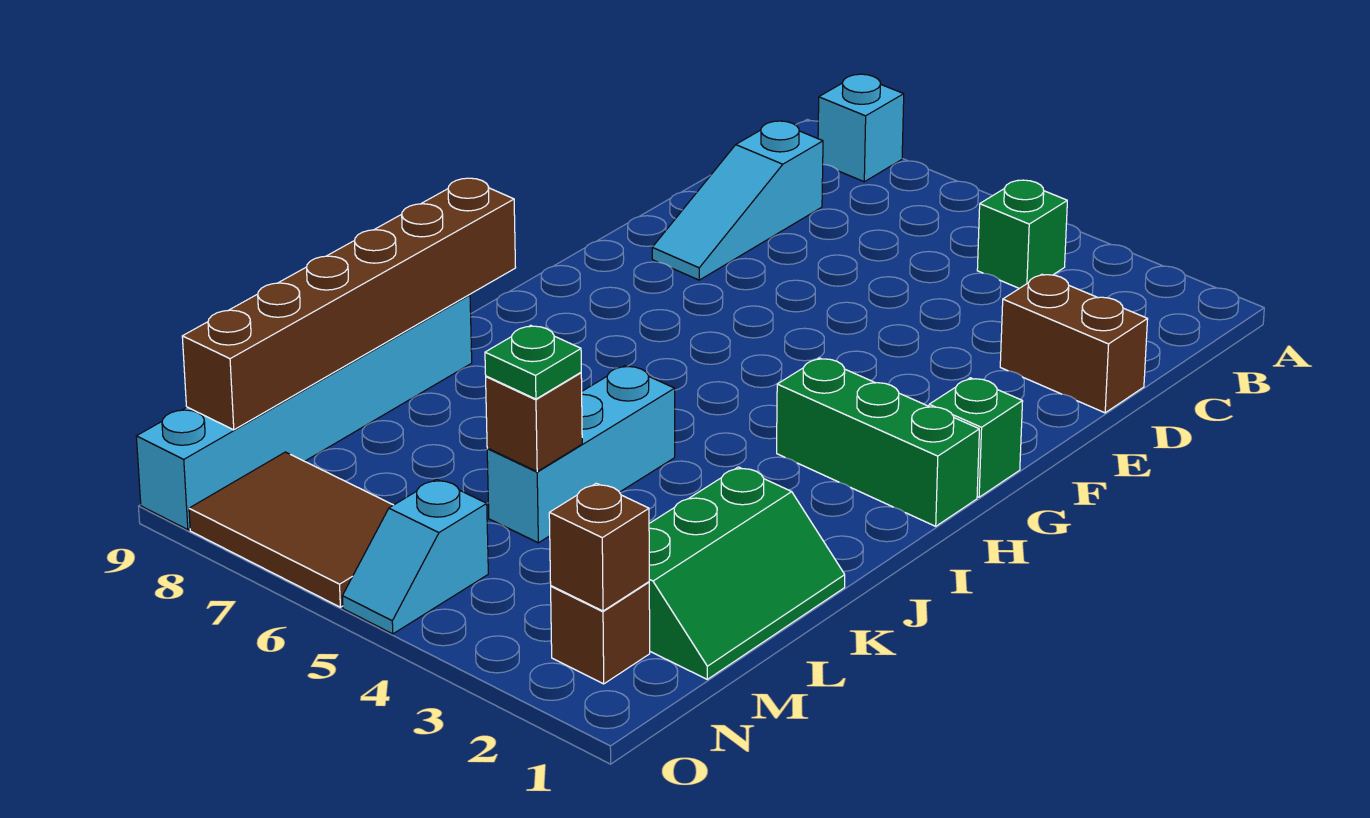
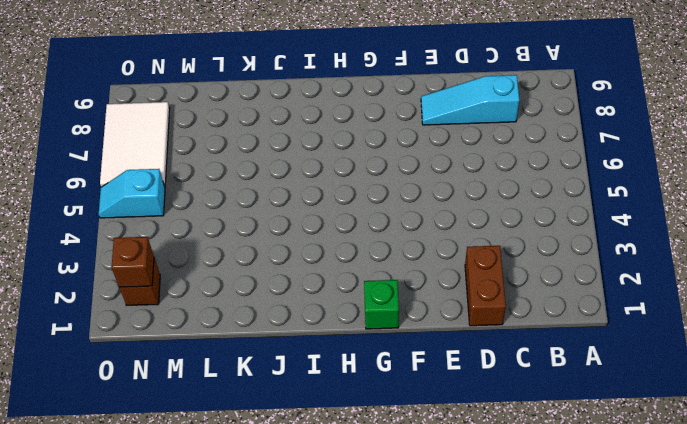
white 2x3 tile [100,102,170,187] -> brown 2x3 tile [189,452,393,607]
none -> cyan 1x1 brick [818,74,904,182]
none -> green 1x1 brick [977,180,1067,288]
none -> green 1x3 brick [777,358,979,526]

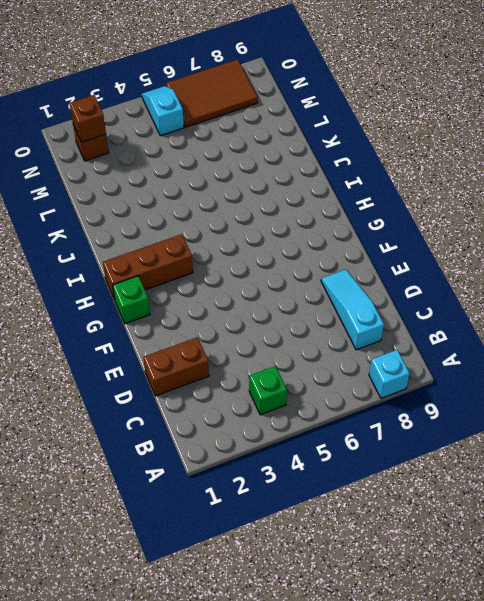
brown 1x3 brick [103,234,193,300] -> green 1x3 brick [777,358,979,526]
none -> cyan 1x3 brick [487,366,675,543]
none -> cyan 1x6 brick [136,295,472,530]
none -> green 2x3 slope [649,467,845,679]

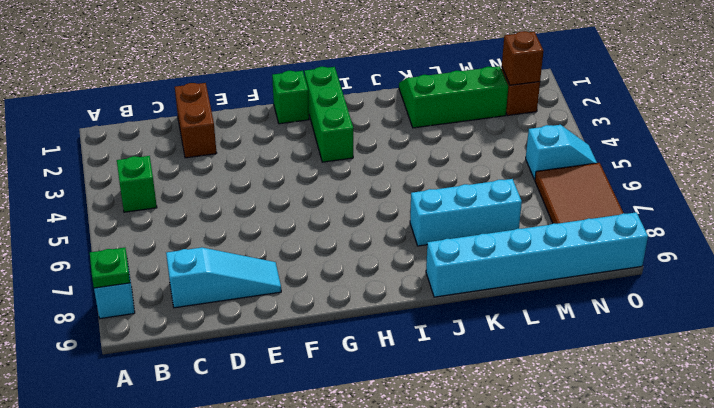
green 1x1 plate [90,248,130,288] -> green 1x1 plate moved to [485,325,581,399]
cyan 1x3 brick [410,179,522,246] -> cyan 1x3 brick moved to [487,366,675,543]
none -> brown 1x6 brick [182,178,516,430]
none -> brown 1x1 brick [486,373,582,471]

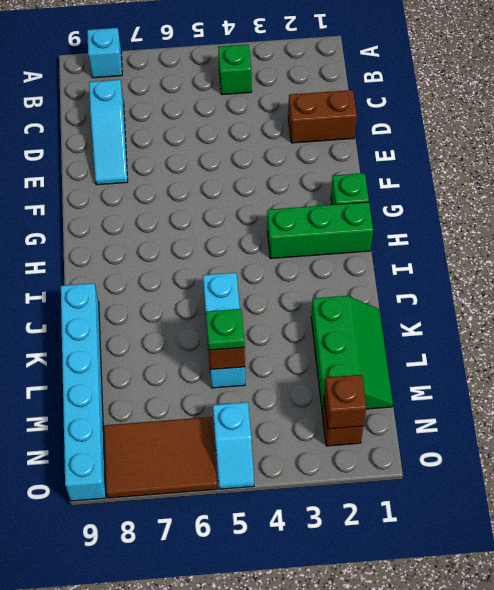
none -> brown 1x6 brick [182,178,516,430]

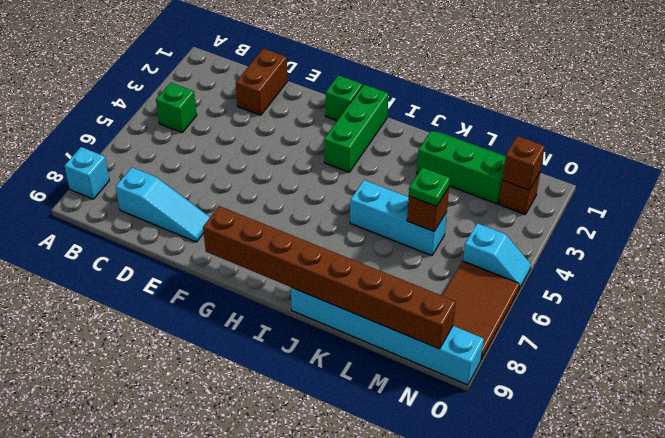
brown 1x8 brick [203,206,456,349] -> brown 1x6 brick [182,178,516,430]

